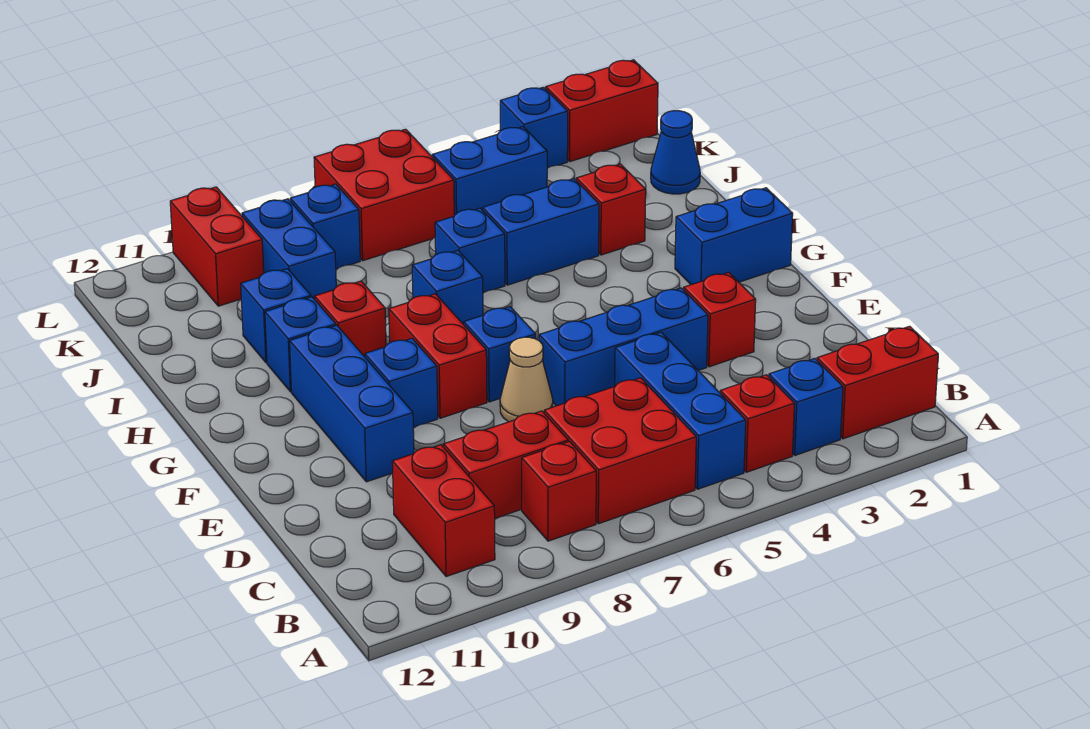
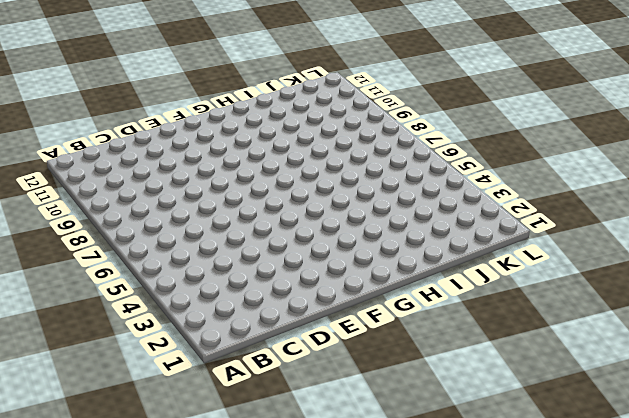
none -> red 1x2 brick [817,326,938,439]
none -> blue 1x1 brick [769,358,843,455]
none -> red 1x1 brick [720,375,795,472]
none -> blue 1x3 brick [615,332,746,489]

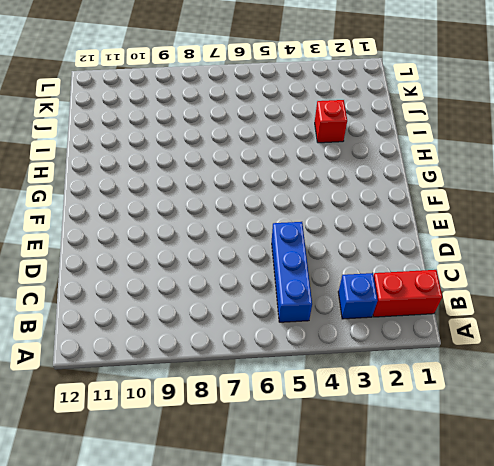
none -> red 1x1 brick [720,375,795,472]
none -> red 2x2 brick [544,378,696,524]
none -> red 1x1 brick [522,442,596,541]
none -> red 1x2 brick [392,445,495,577]

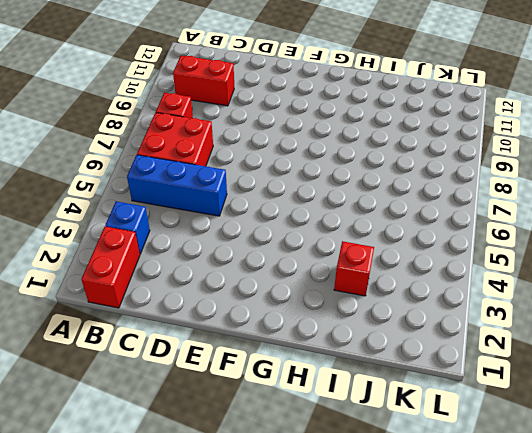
none -> red 1x1 brick [720,375,795,472]
none -> red 1x2 brick [443,411,568,518]
none -> red 1x1 brick [684,272,756,367]
none -> blue 1x3 brick [539,288,708,406]

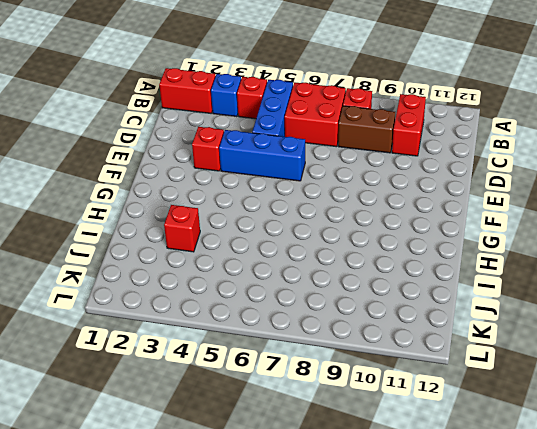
brown 1x2 brick [338,106,395,153] -> red 1x2 brick [443,411,568,518]
none -> tan 1x1 cone [500,337,553,422]
none -> blue 1x3 brick [290,325,414,482]
none -> blue 1x1 brick [464,307,536,402]
none -> red 1x2 brick [389,294,487,418]

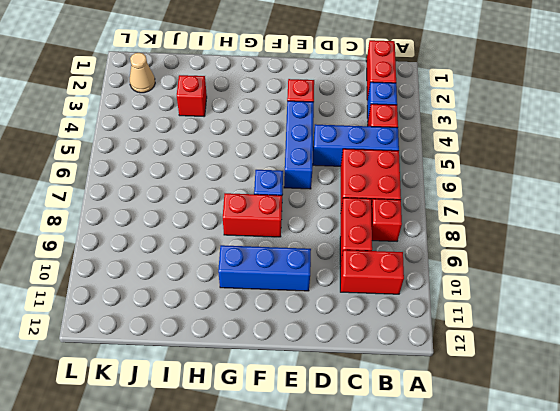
tan 1x1 cone [130,53,155,93] -> tan 1x1 cone moved to [500,337,553,422]
none -> blue 1x1 brick [365,338,438,427]
none -> blue 1x2 brick [675,188,793,285]
none -> blue 1x1 brick [412,251,483,325]
none -> red 1x1 brick [314,281,386,357]

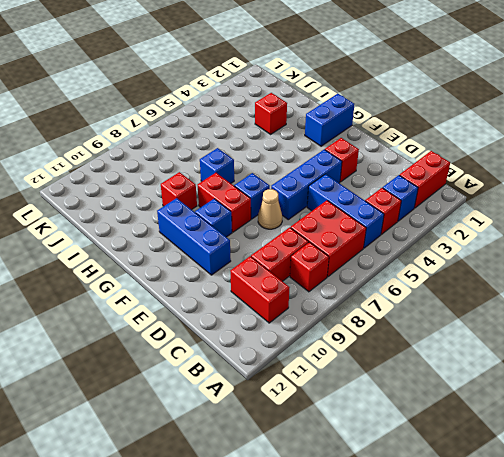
none -> blue 1x1 brick [265,297,336,392]
none -> blue 1x2 brick [483,179,599,285]
none -> blue 1x1 brick [435,208,505,293]
none -> blue 1x1 brick [241,269,311,363]

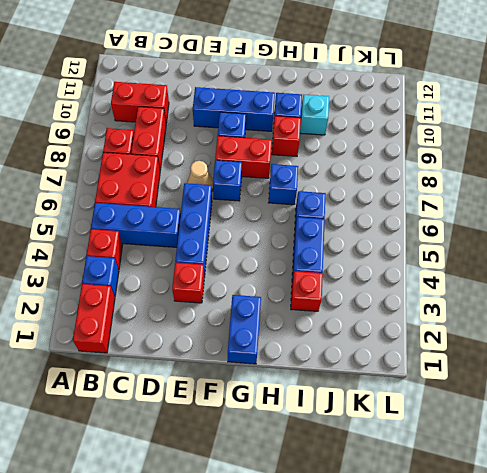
cyan 1x1 brick [300,95,329,135] -> blue 1x1 brick [241,269,311,363]
none -> blue 1x1 cone [651,111,700,194]
none -> blue 1x2 brick [242,199,336,299]
none -> blue 1x2 brick [432,127,547,215]
none -> red 2x2 brick [314,129,454,261]

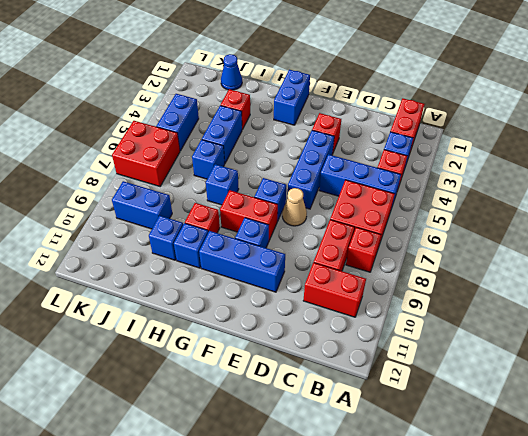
none -> blue 1x1 brick [290,184,360,269]
none -> red 1x2 brick [170,187,264,306]
none -> red 1x2 brick [546,60,658,161]
none -> blue 1x1 brick [500,87,568,168]

